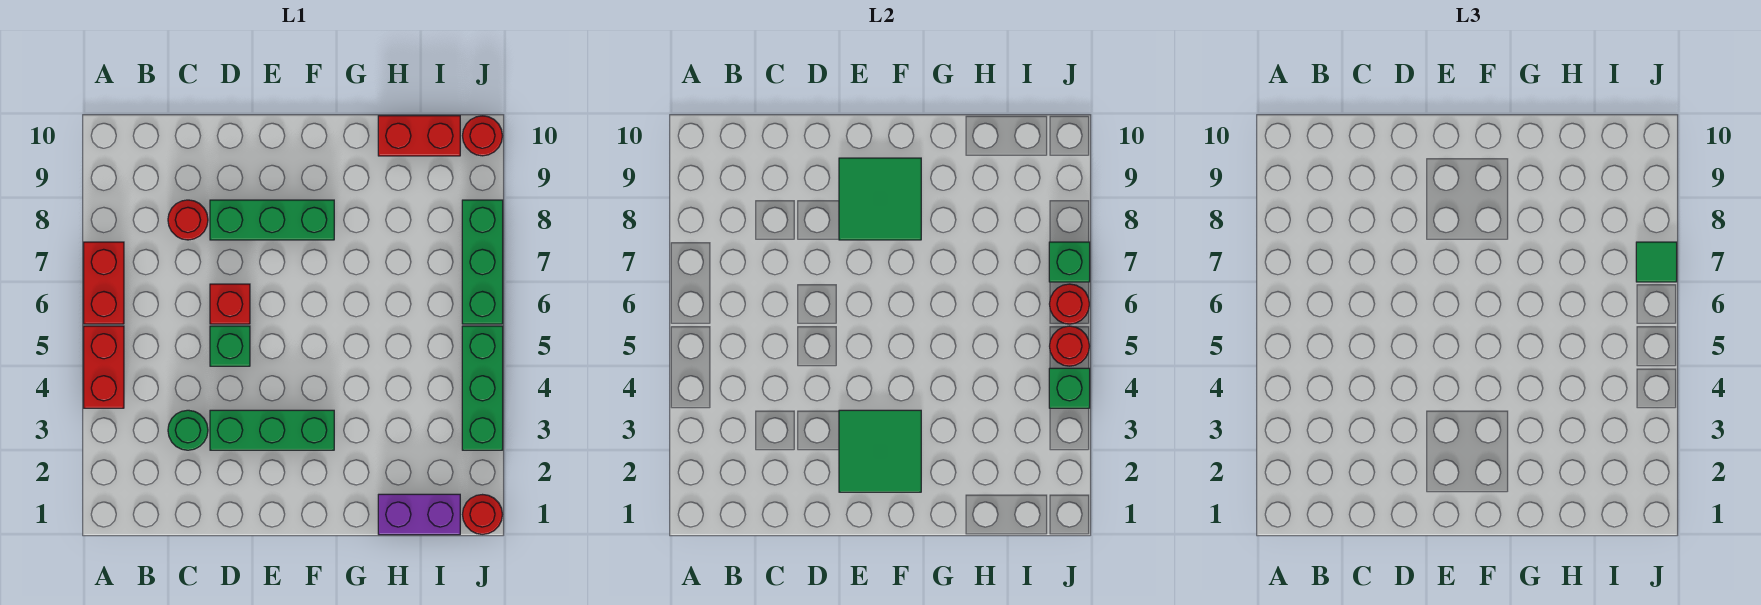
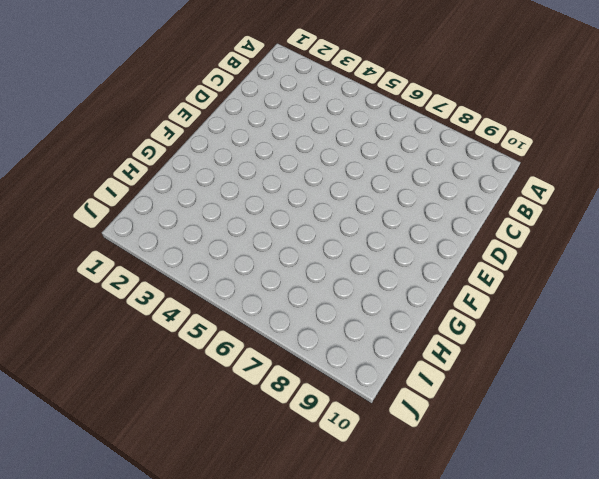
none -> red 1x2 brick [84,326,124,408]
none -> red 1x2 brick [84,242,124,324]
none -> green 1x1 round brick [168,410,208,450]

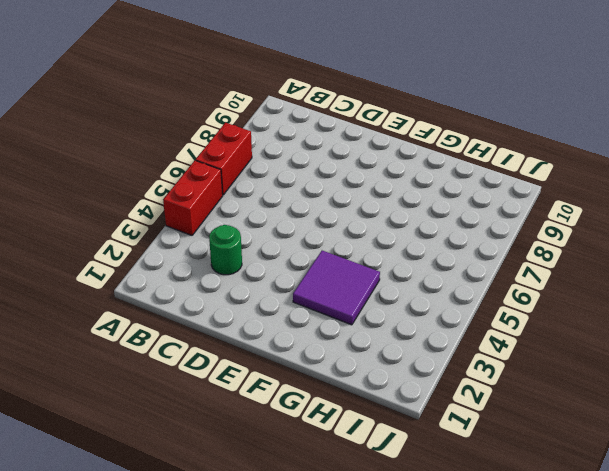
purple 2x2 tile [293,251,380,325] -> green 1x3 brick [210,410,334,450]
none -> red 1x1 round brick [168,200,208,240]
none -> green 1x1 brick [210,326,250,366]
none -> red 1x1 brick [210,284,250,324]

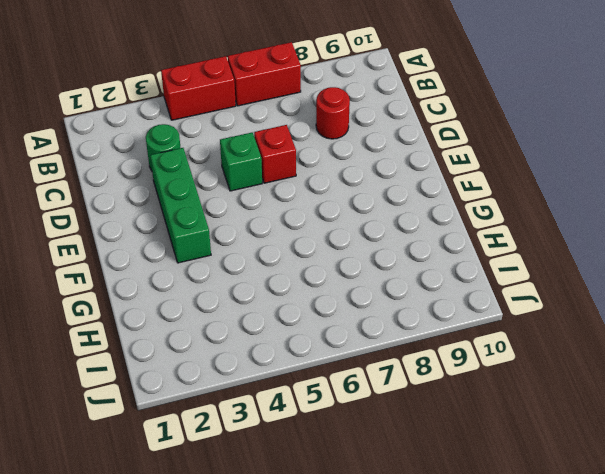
none -> green 1x3 brick [210,200,334,240]
none -> purple 1x2 brick [378,494,460,535]
none -> red 1x2 brick [378,116,460,156]

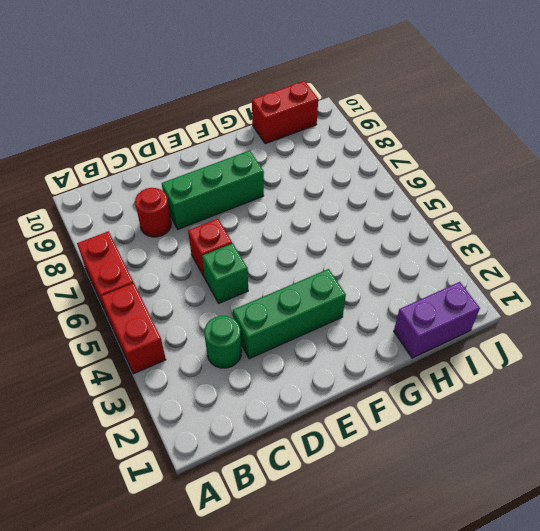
none -> red 1x1 round brick [463,495,502,534]
none -> green 1x3 brick [462,326,503,450]
none -> green 1x3 brick [462,200,503,324]

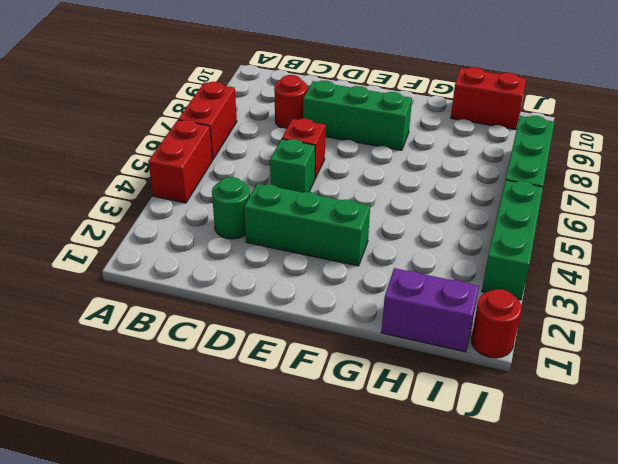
none -> red 1x1 round brick [463,116,502,156]
none -> green 2x2 tile [839,410,921,492]
none -> green 2x2 tile [839,158,921,240]

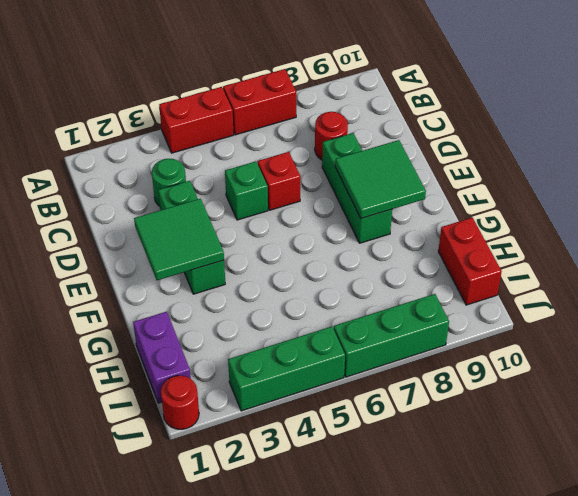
none -> red 1x1 round brick [463,116,502,156]
none -> green 1x1 brick [1049,368,1090,408]
none -> red 1x1 round brick [1050,326,1089,366]

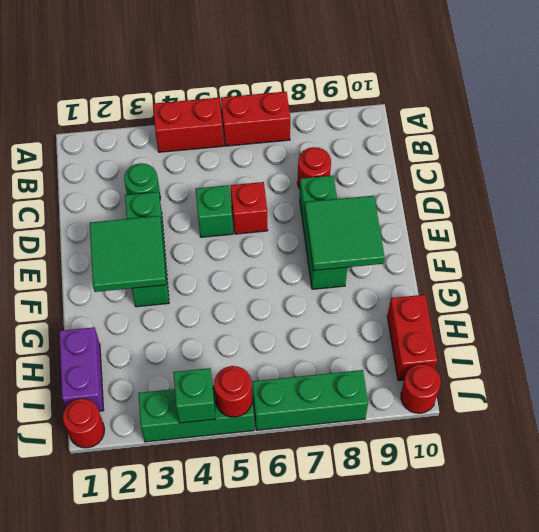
none -> red 1x1 round brick [1050,284,1089,324]
none -> green 1x1 brick [1049,242,1090,282]
none -> green 1x1 tile [1636,242,1677,282]

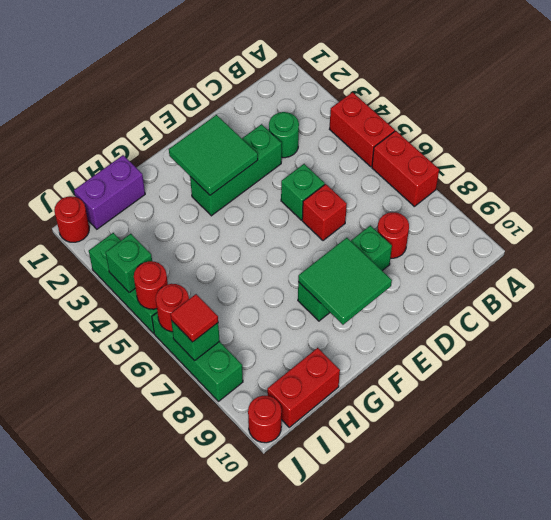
red 1x1 tile [170,294,218,342] -> green 1x1 tile [1636,242,1677,282]

